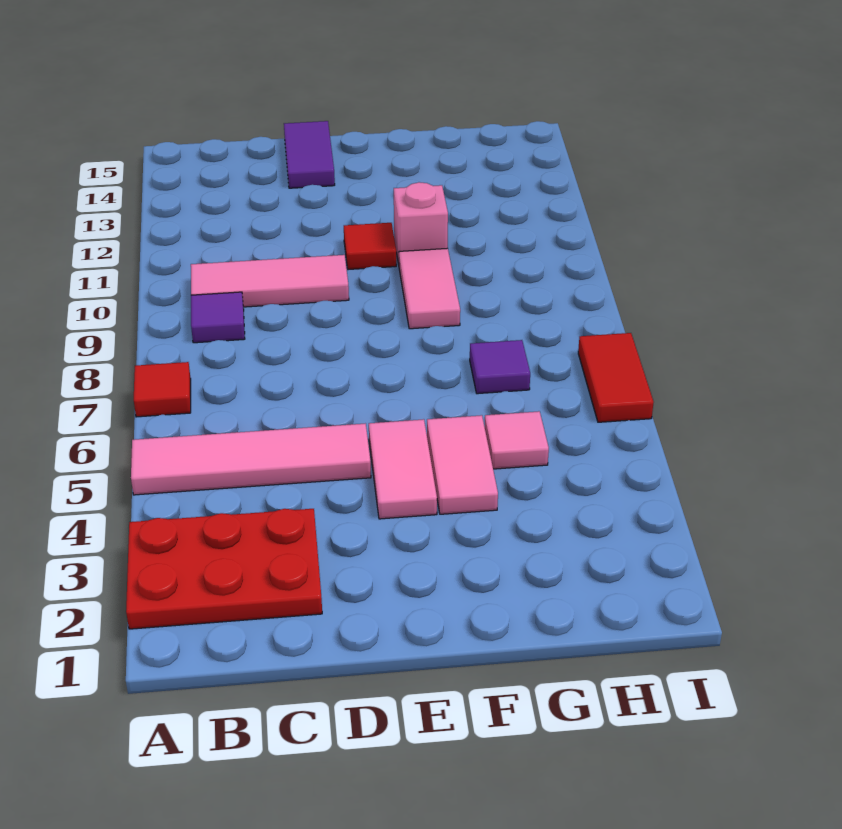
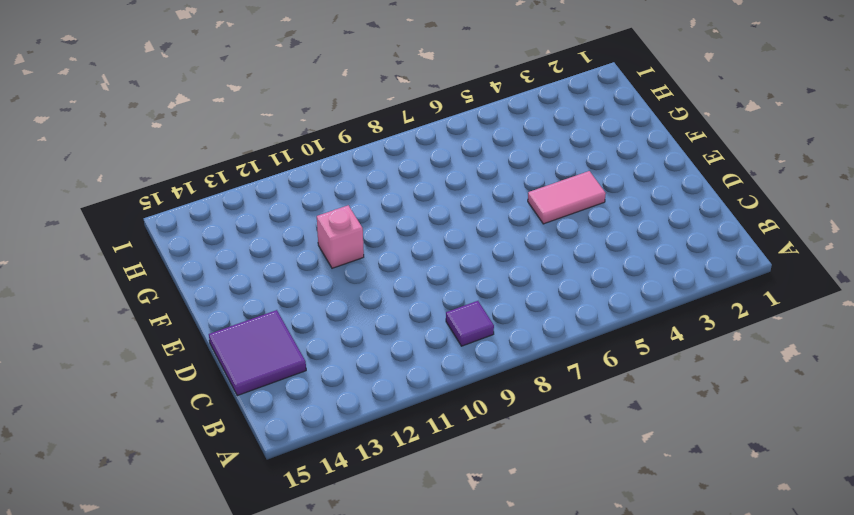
purple 2x2 tile [209,310,306,396] -> purple 1x2 tile [284,121,335,188]
none -> red 2x3 plate [126,509,322,629]
none -> pink 1x4 tile [131,424,371,495]
none -> red 1x1 tile [134,362,191,417]

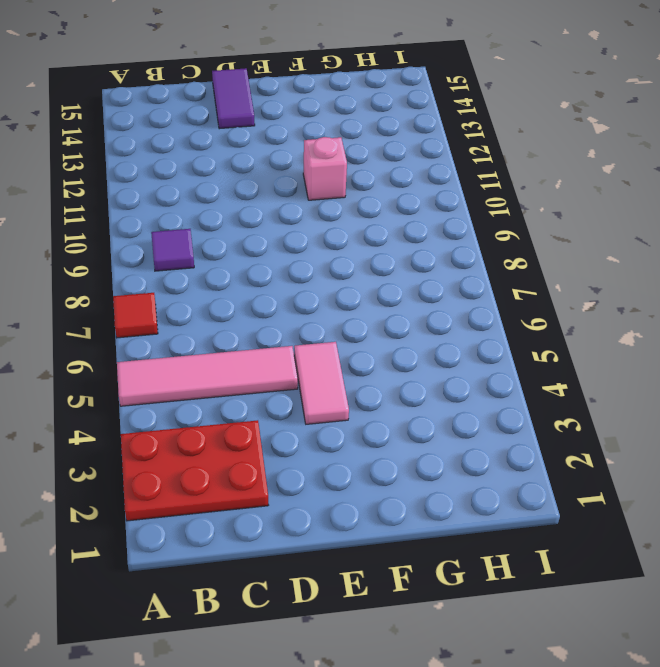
none -> pink 1x3 tile [191,255,349,307]
none -> red 1x1 tile [344,223,396,270]
none -> pink 1x2 tile [427,415,498,514]

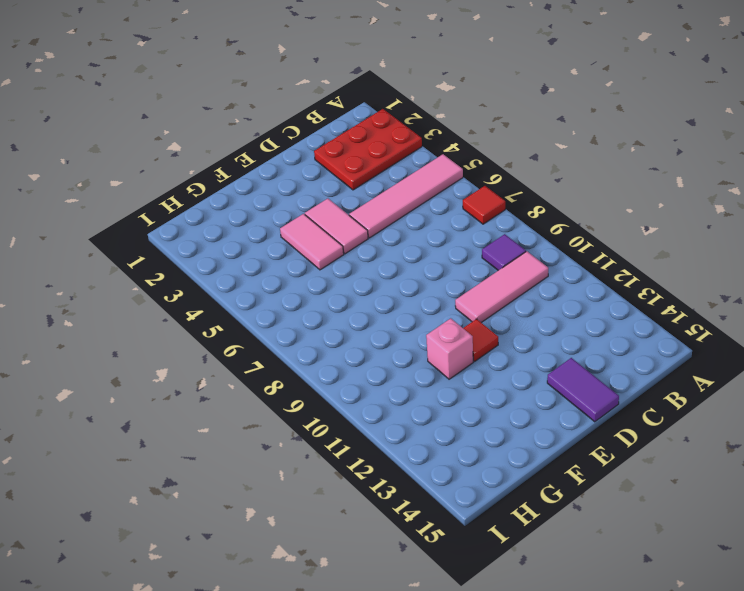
none -> pink 1x2 tile [399,248,460,329]
none -> pink 1x1 tile [485,411,549,469]
none -> purple 1x1 tile [470,340,530,394]

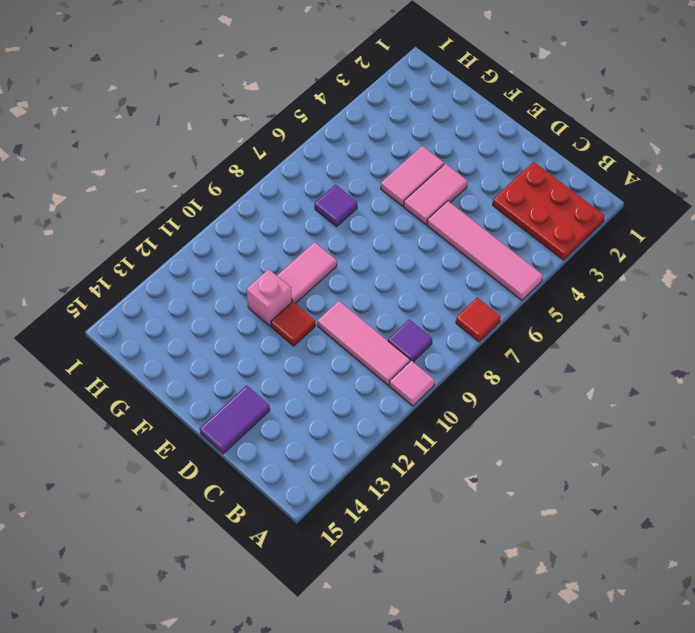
pink 1x1 tile [390,361,435,406] -> pink 1x1 tile moved to [485,411,549,469]
none -> red 1x2 tile [578,333,654,422]

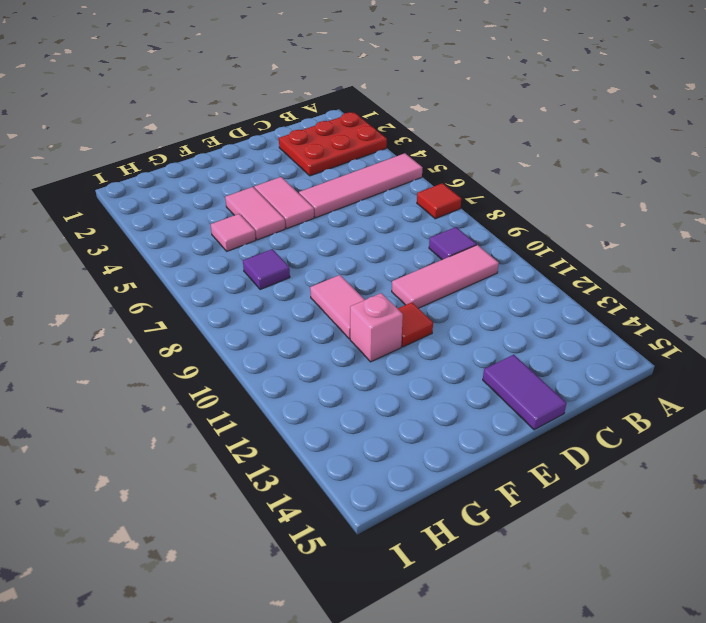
none -> red 1x2 tile [578,333,654,422]

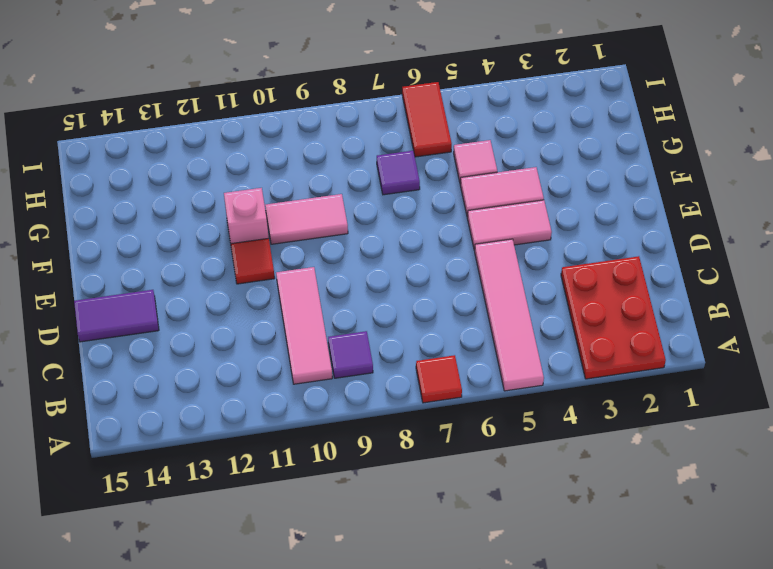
red 1x2 tile [402,82,452,157] -> red 1x2 tile turned to [578,333,654,422]

